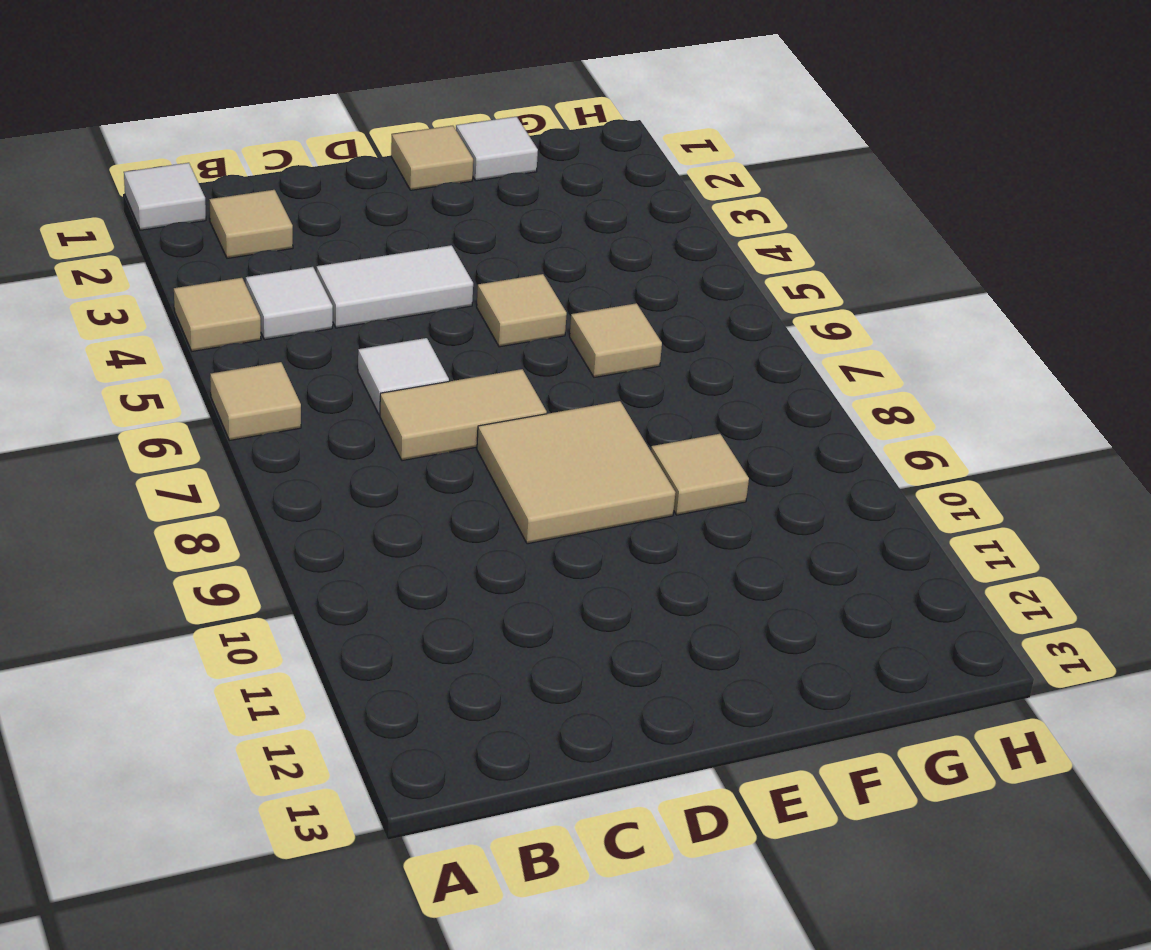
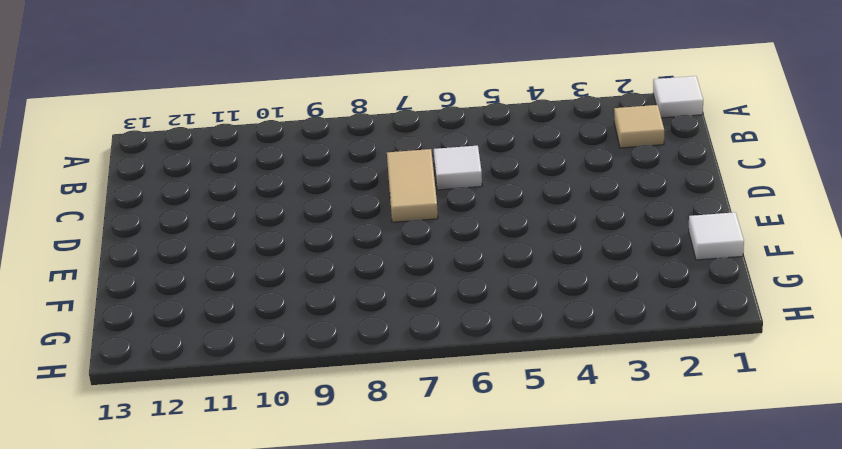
none -> tan 1x1 tile [174,278,261,351]
none -> tan 1x1 tile [210,362,301,440]
none -> white 1x1 tile [246,267,333,340]

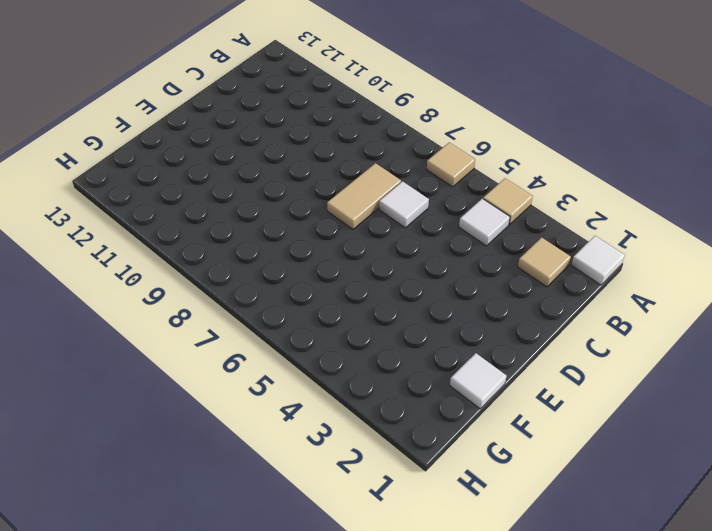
none -> white 1x2 tile [317,245,473,328]
none -> tan 2x2 tile [477,401,676,544]
none -> tan 1x1 tile [391,126,473,190]

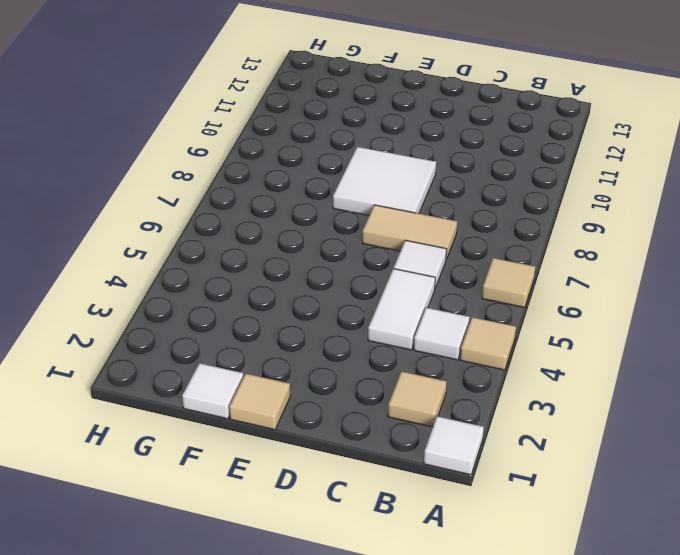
white 1x2 tile [368,269,435,350] -> white 1x2 tile turned to [317,245,473,328]
white 2x2 tile [333,147,436,216] -> tan 2x2 tile [477,401,676,544]
none -> tan 1x1 tile [477,274,567,347]
none -> tan 1x1 tile [570,303,662,378]
none -> tan 1x1 tile [651,434,749,515]

